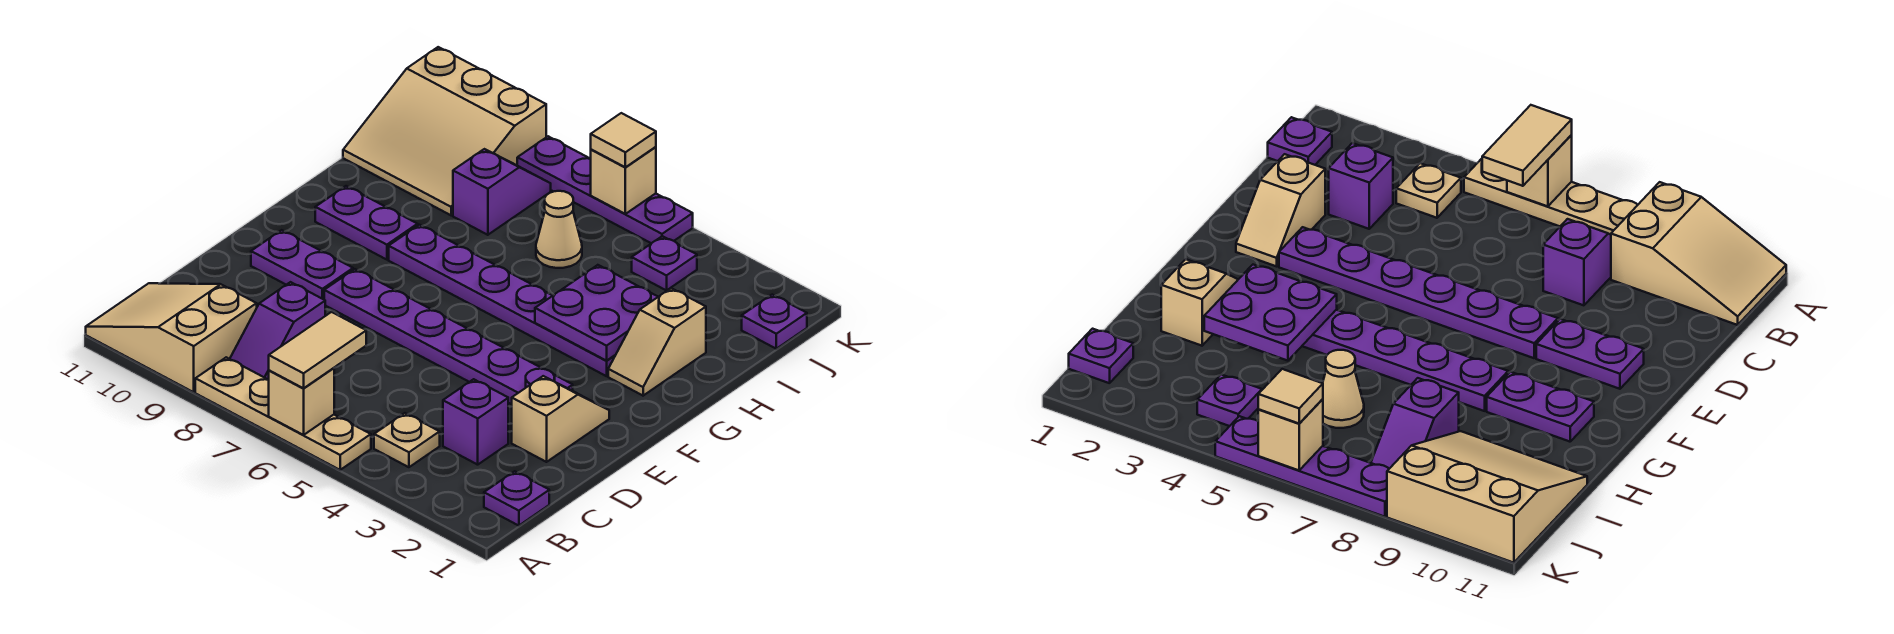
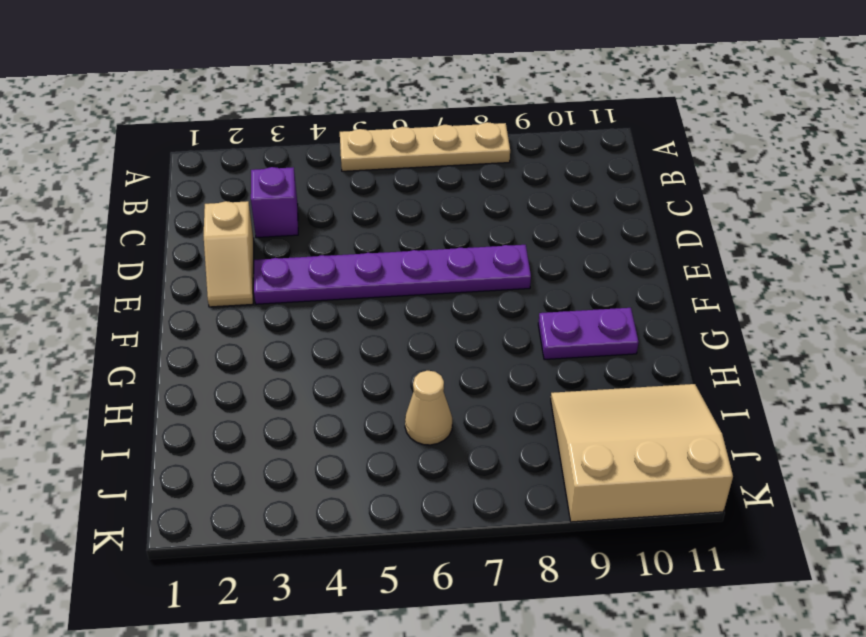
none -> tan 2x3 slope [86,283,257,392]
none -> purple 1x1 plate [484,471,549,526]
none -> tan 1x1 plate [374,413,440,467]

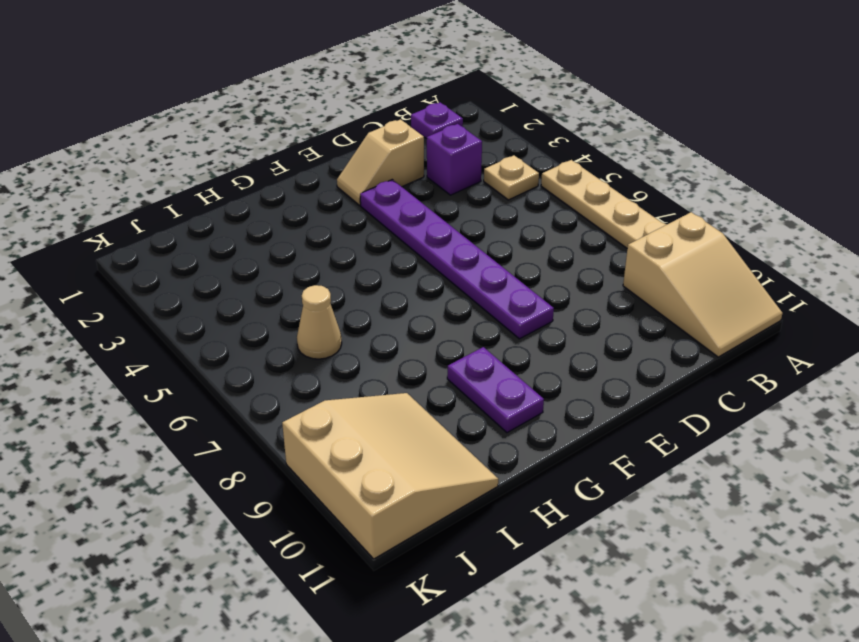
none -> purple 1x2 slope [230,282,325,380]
none -> purple 1x2 plate [251,230,353,299]
none -> tan 1x2 slope [608,288,706,396]

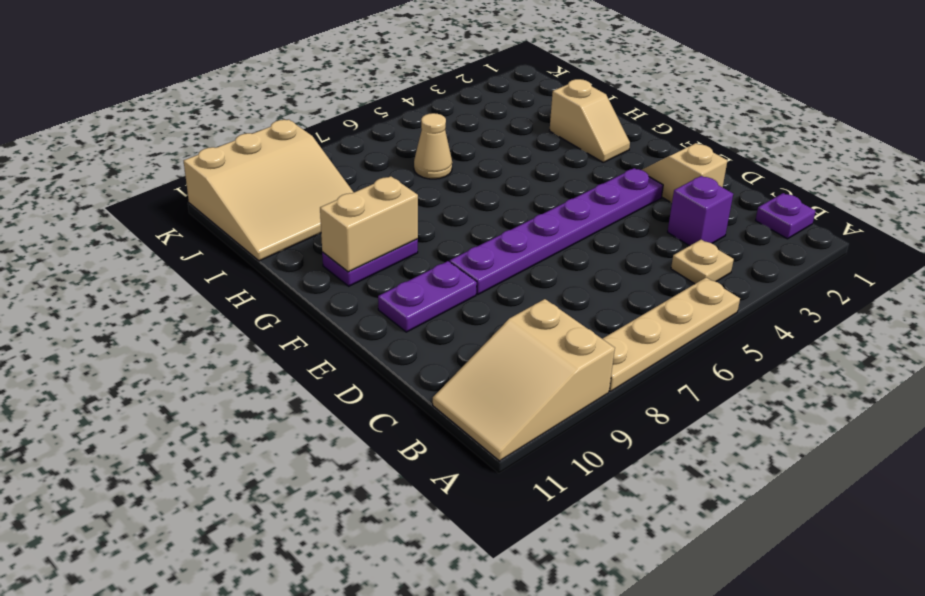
tan 1x2 brick [320,176,418,272] -> none
none -> purple 1x2 slope [230,282,325,380]
none -> purple 1x6 plate [389,225,615,376]
none -> purple 1x2 slope [453,149,551,235]

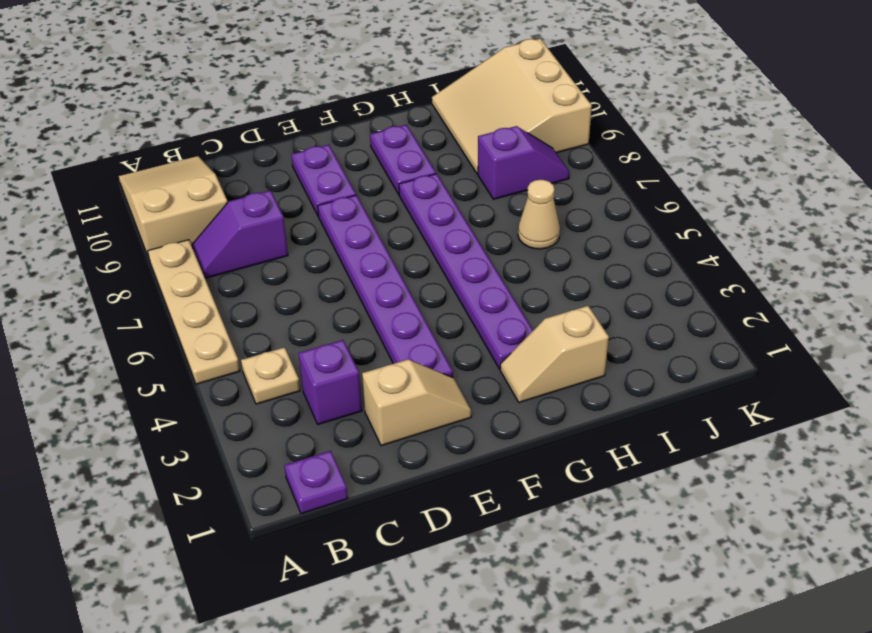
none -> purple 1x1 plate [742,295,807,349]
none -> purple 1x1 plate [632,236,697,290]
none -> purple 1x4 plate [517,136,693,243]

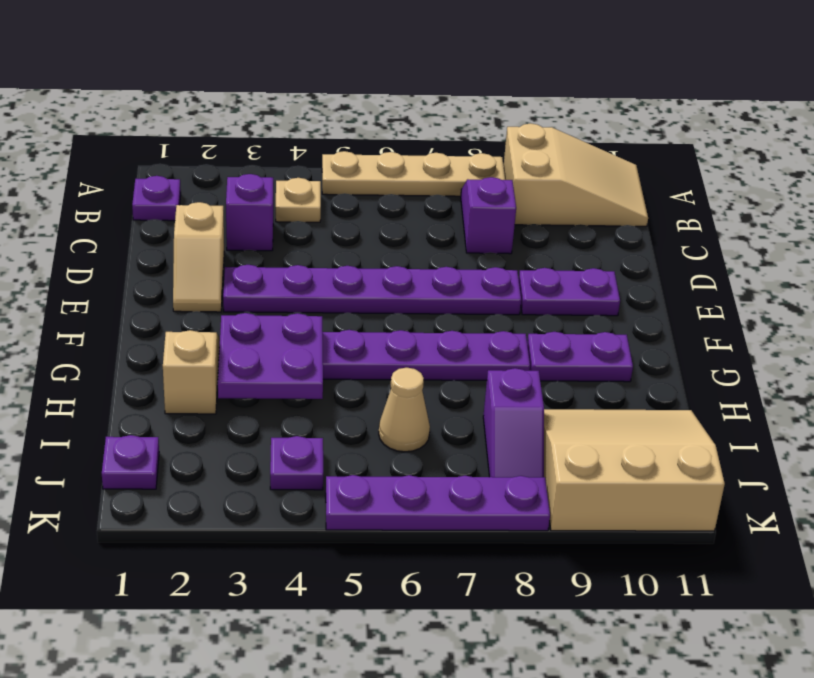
none -> tan 1x1 brick [269,368,334,435]
none -> tan 1x1 brick [591,147,656,214]
none -> tan 1x2 tile [269,312,366,388]

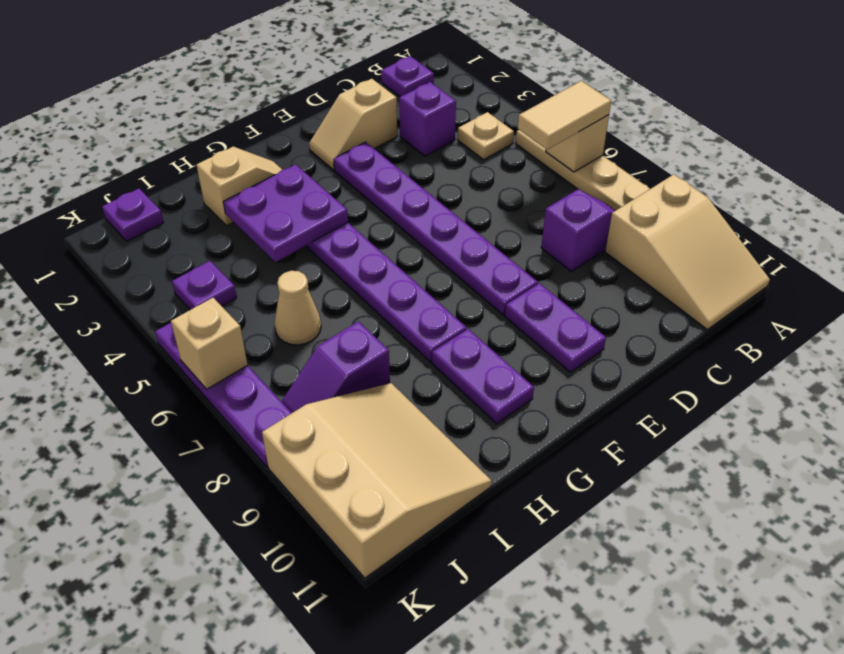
none -> tan 1x1 tile [591,113,656,168]

